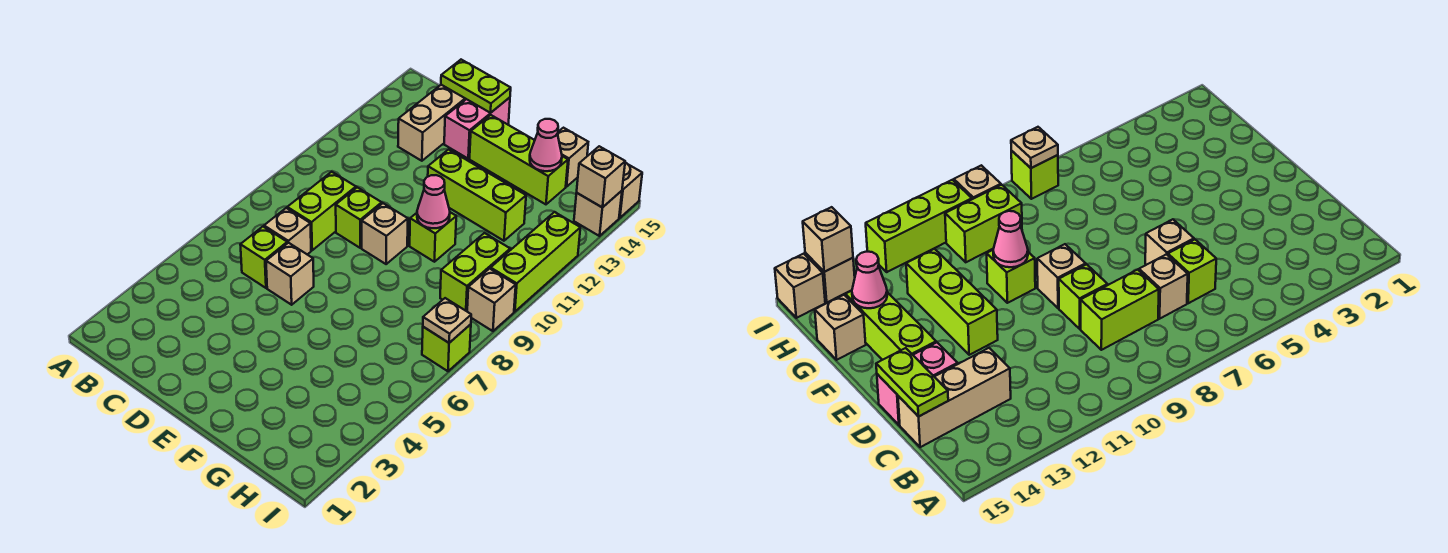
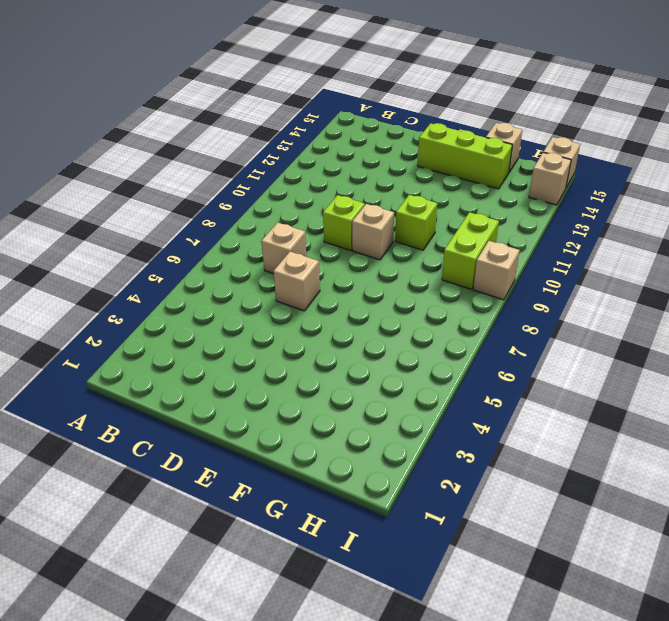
none -> lime 1x1 brick [240,227,287,288]
none -> lime 1x2 brick [287,172,356,250]
none -> tan 1x3 brick [398,85,466,161]

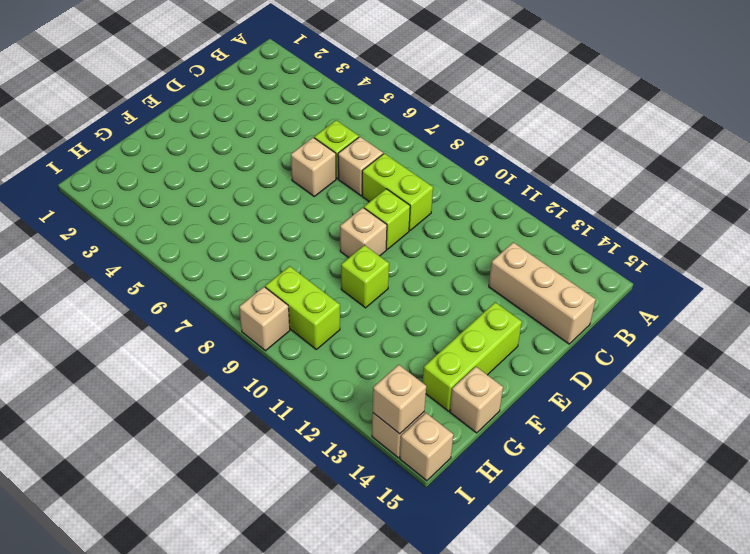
none -> pink 1x2 brick [444,98,510,158]
none -> lime 1x3 brick [428,150,526,241]
none -> lime 1x1 brick [422,324,471,371]

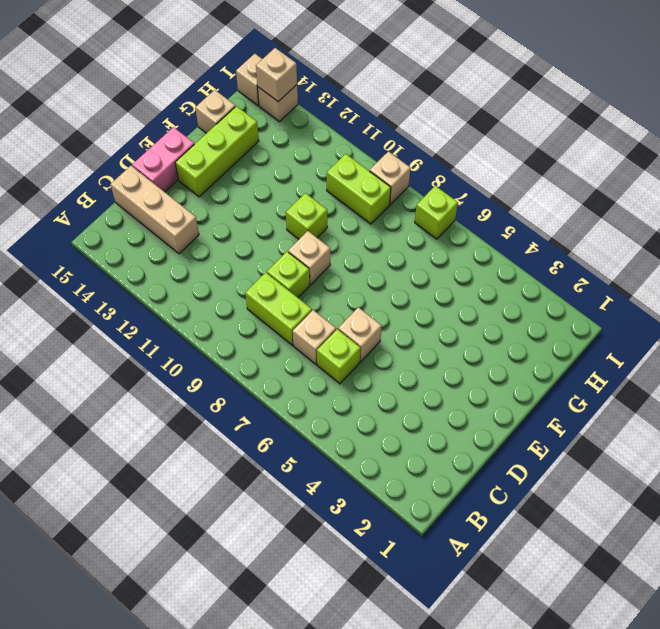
pink 1x2 brick [132,127,194,192] -> pink 1x2 brick turned to [444,98,510,158]
none -> lime 1x3 brick [428,150,526,241]
none -> lime 1x3 brick [491,212,580,312]
none -> lime 1x2 plate [441,60,511,113]

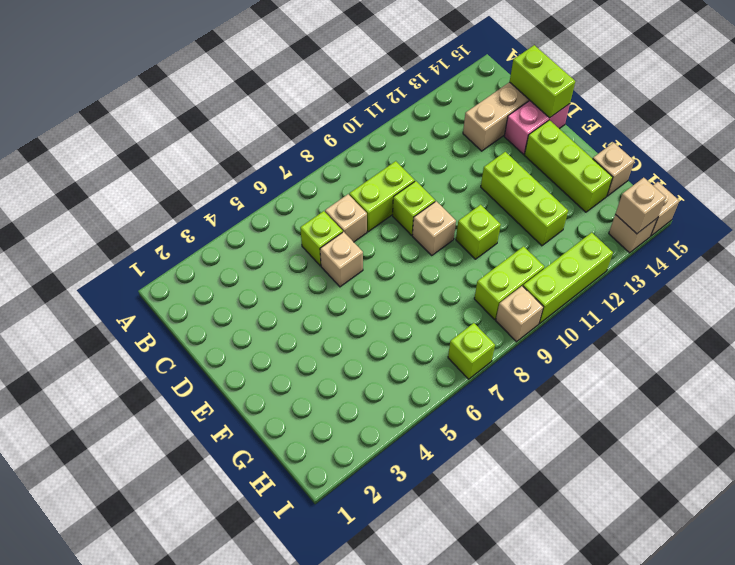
lime 1x2 brick [510,45,575,118] -> lime 1x2 plate [441,60,511,113]
none -> pink 1x1 cone [417,175,450,228]
none -> pink 1x1 cone [530,119,562,171]
none -> tan 1x1 plate [423,298,471,343]

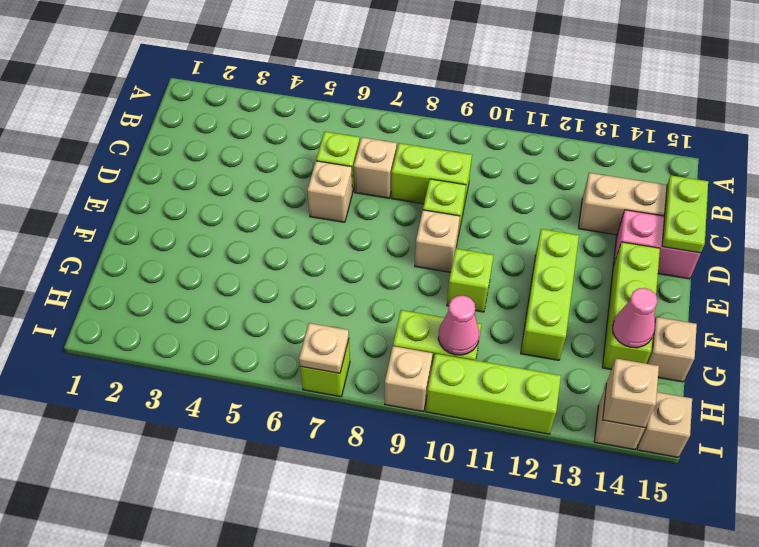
pink 1x1 cone [438,296,479,355] -> pink 1x1 cone moved to [417,175,450,228]

